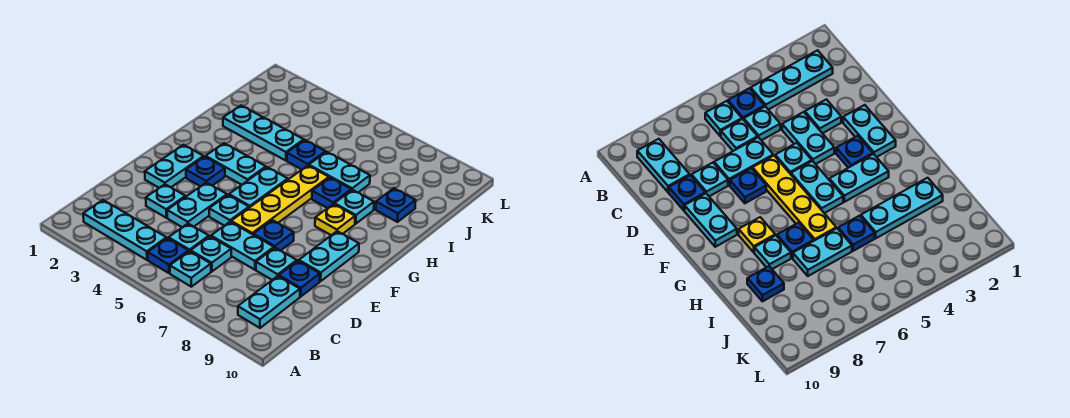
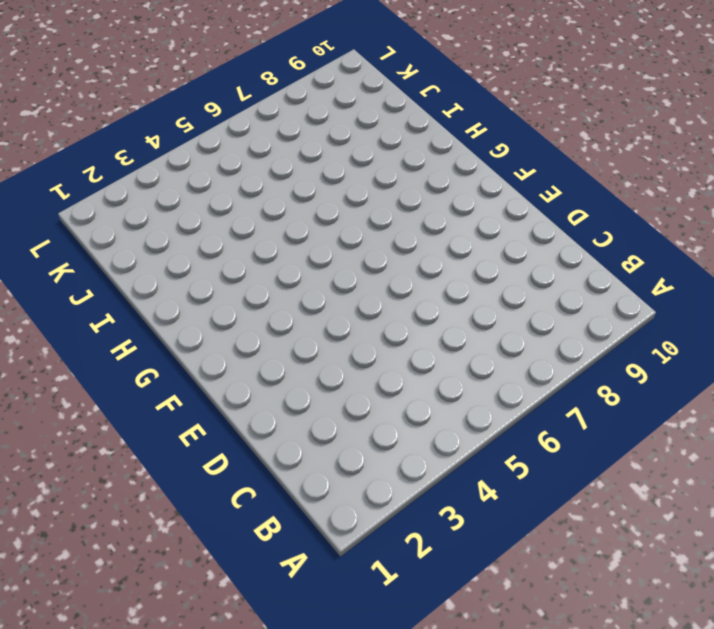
none -> cyan 1x3 plate [83,200,167,260]
none -> blue 1x1 plate [148,238,189,273]
none -> cyan 1x1 plate [170,251,211,287]

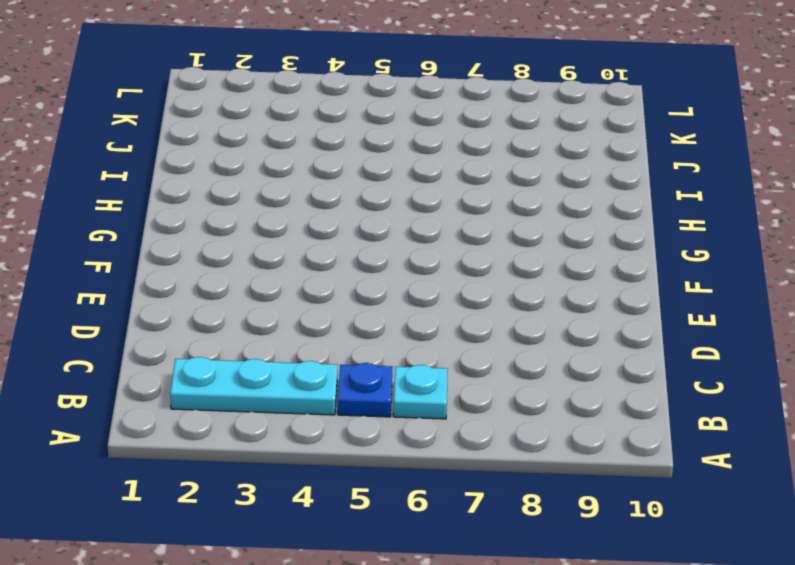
none -> cyan 1x2 plate [238,276,300,328]
none -> cyan 1x1 plate [169,224,209,251]
none -> cyan 1x1 plate [191,236,231,271]

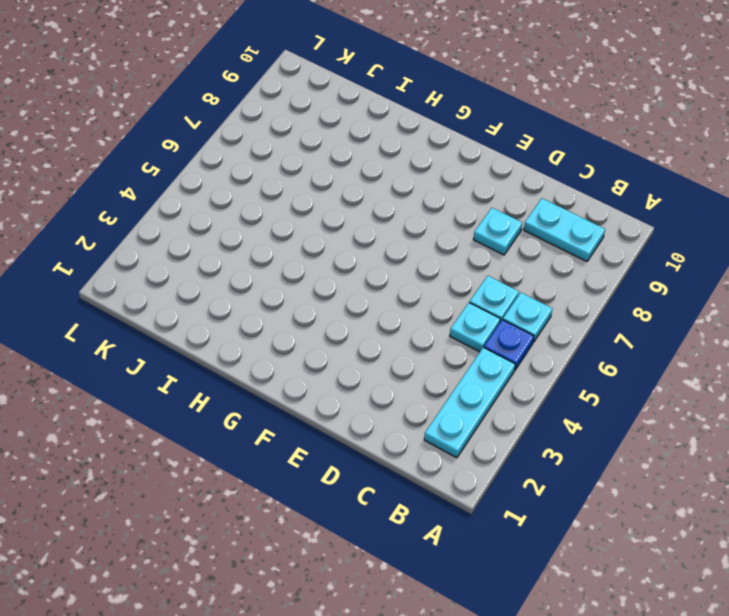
none -> cyan 1x1 plate [146,184,185,218]
none -> cyan 1x2 plate [167,182,227,227]
none -> cyan 1x2 plate [211,222,274,270]

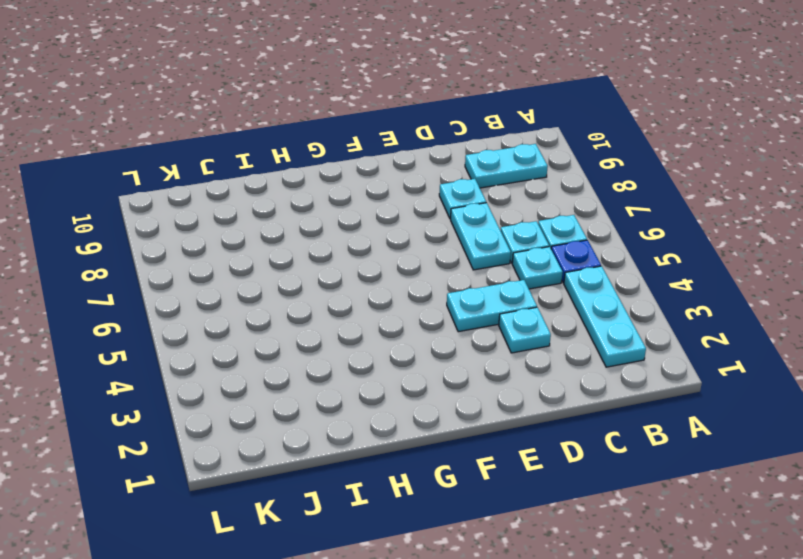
none -> blue 1x1 plate [279,261,320,297]
none -> cyan 1x2 plate [145,145,204,188]
none -> cyan 1x1 plate [209,195,249,226]

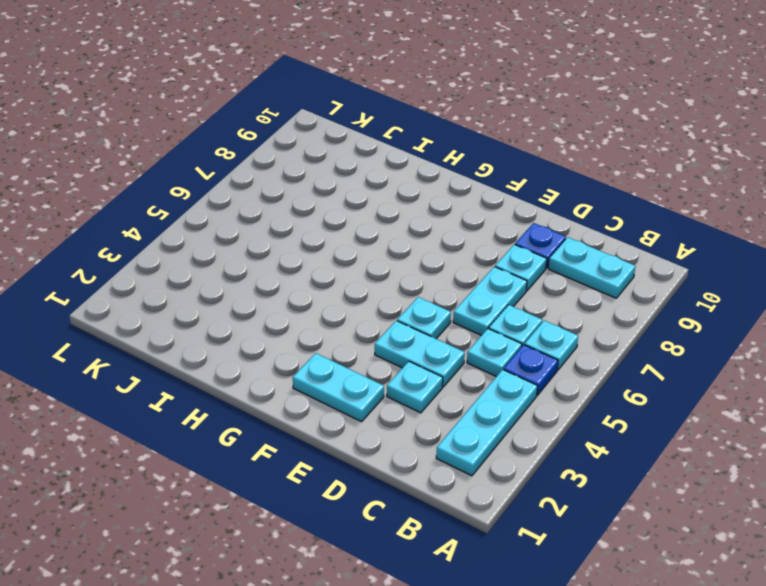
none -> yellow 1x4 plate [231,165,329,234]
none -> blue 1x1 plate [253,220,294,251]
none -> cyan 1x2 plate [299,231,359,281]

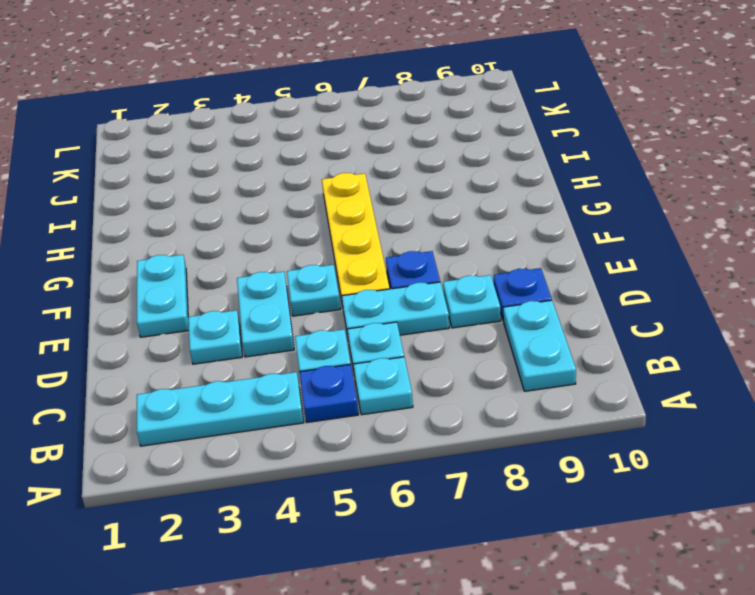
none -> cyan 1x2 plate [299,231,359,281]
none -> blue 1x1 plate [186,157,225,186]
none -> cyan 1x2 plate [229,167,288,208]

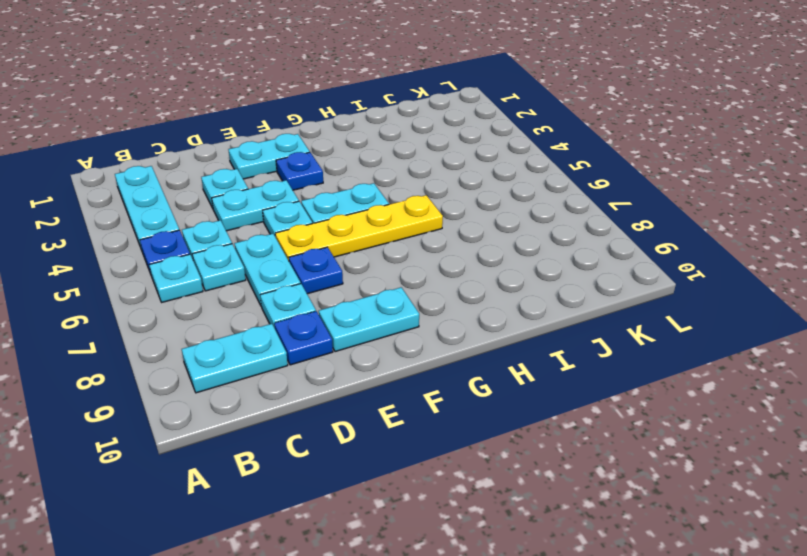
none -> cyan 1x2 plate [206,143,266,185]
none -> yellow 1x1 plate [315,204,355,235]
none -> blue 1x1 plate [312,178,351,208]

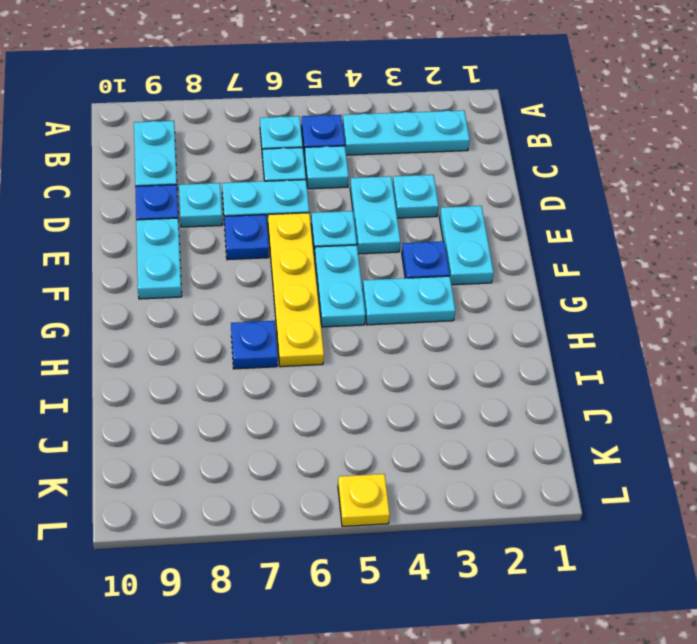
yellow 1x1 plate [338,474,390,527] -> yellow 1x1 plate moved to [315,204,355,235]
none -> cyan 1x1 plate [334,190,374,224]
none -> cyan 1x3 plate [223,106,304,161]
none -> blue 1x1 plate [287,140,326,169]

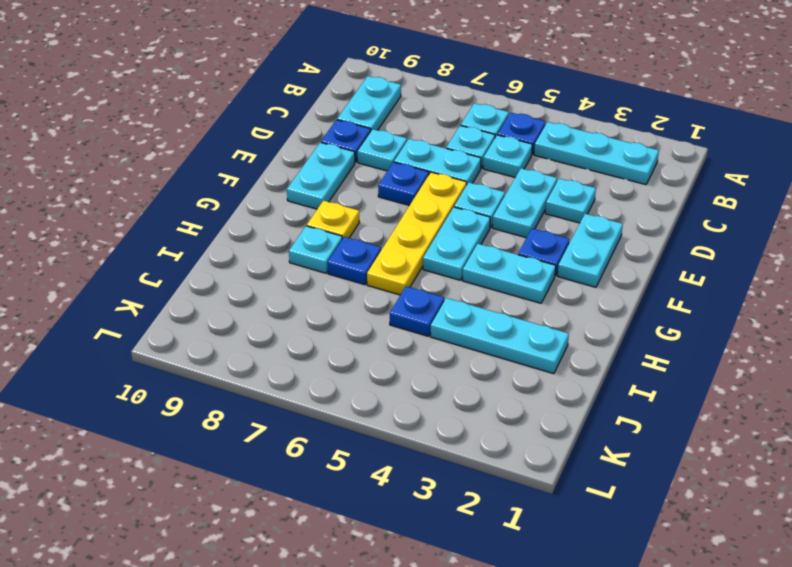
none -> cyan 1x2 plate [309,152,370,192]
none -> blue 1x1 plate [376,188,416,222]

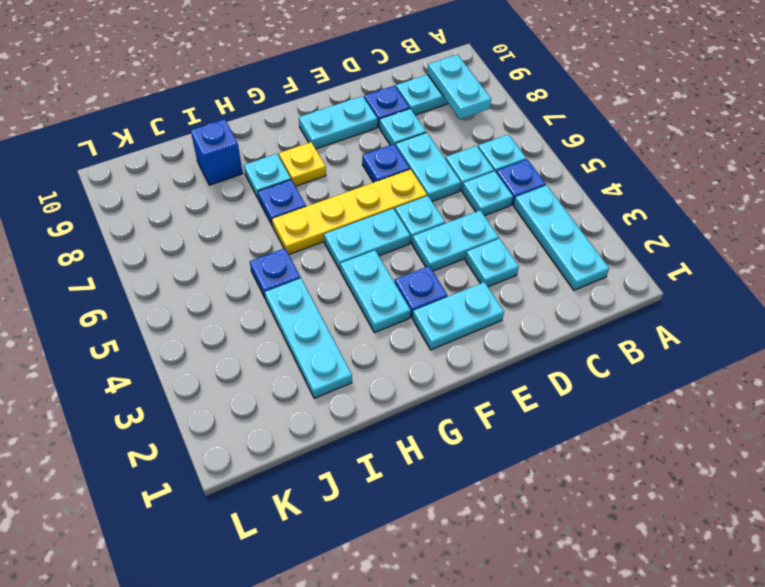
cyan 1x2 plate [427,54,491,119] -> cyan 1x2 plate moved to [309,152,370,192]
blue 1x1 brick [190,119,243,185] -> blue 1x1 plate [376,188,416,222]

